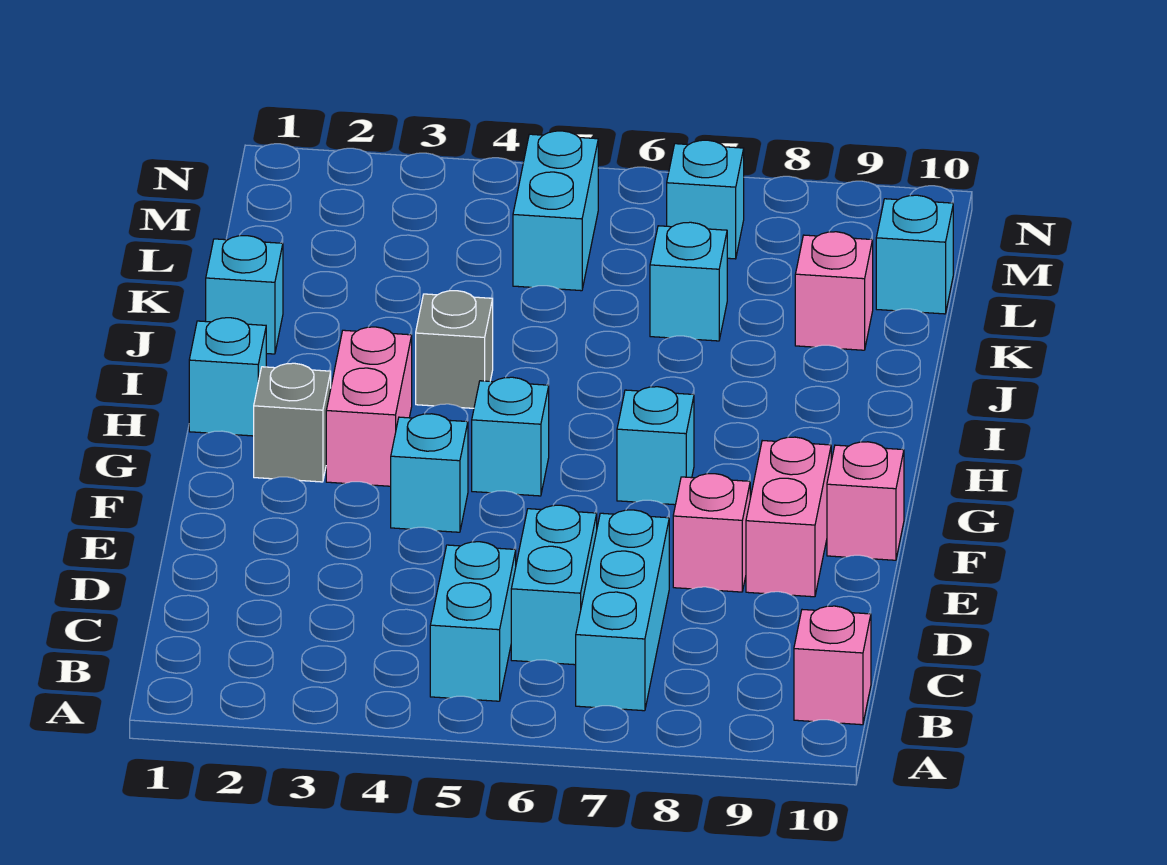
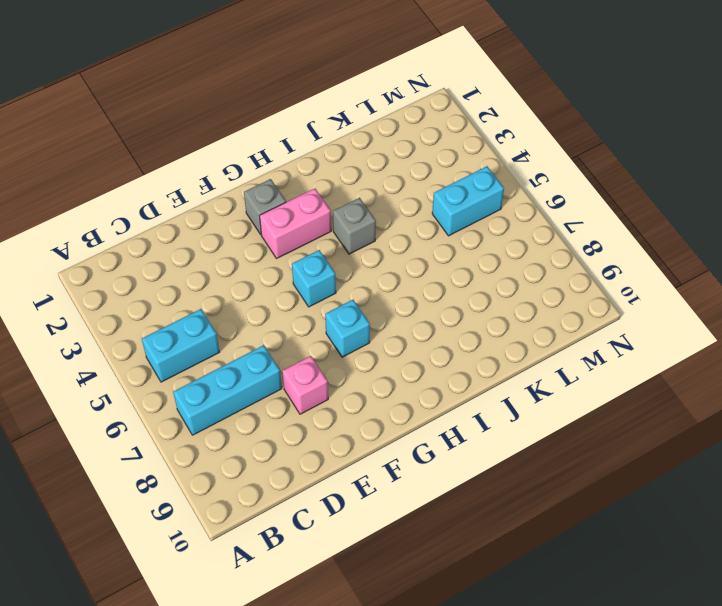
none -> pink 1x1 brick [794,606,871,725]
none -> cyan 1x2 brick [511,505,597,665]
none -> pink 1x2 brick [746,437,831,597]

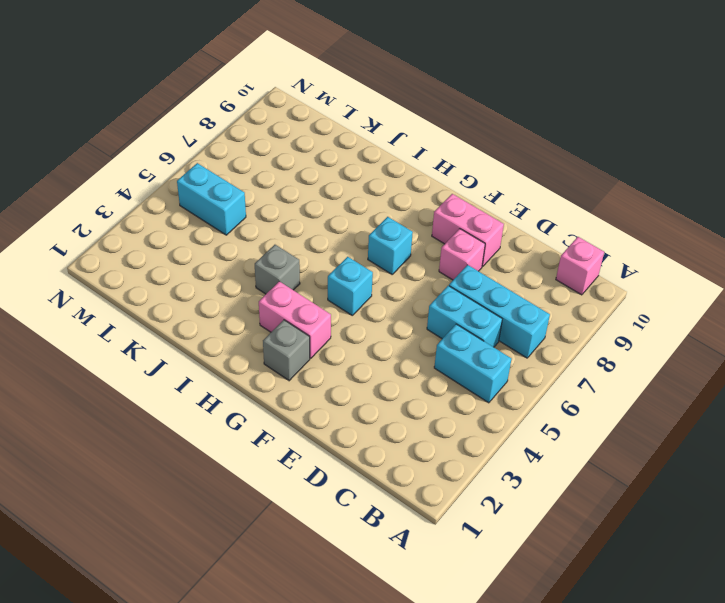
none -> cyan 1x1 brick [391,414,468,532]
none -> pink 1x1 brick [827,442,904,560]
none -> cyan 1x1 brick [189,318,266,436]

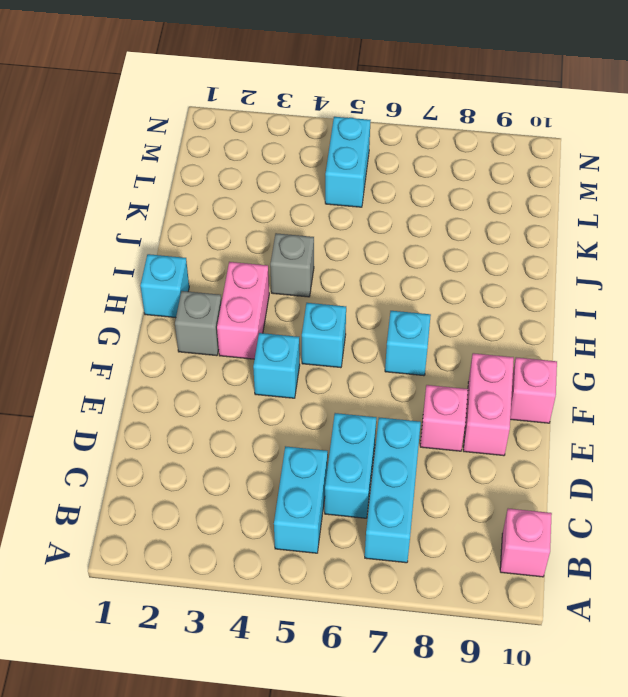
none -> cyan 1x1 brick [206,236,283,354]
none -> cyan 1x1 brick [650,222,727,341]
none -> pink 1x1 brick [795,232,873,350]

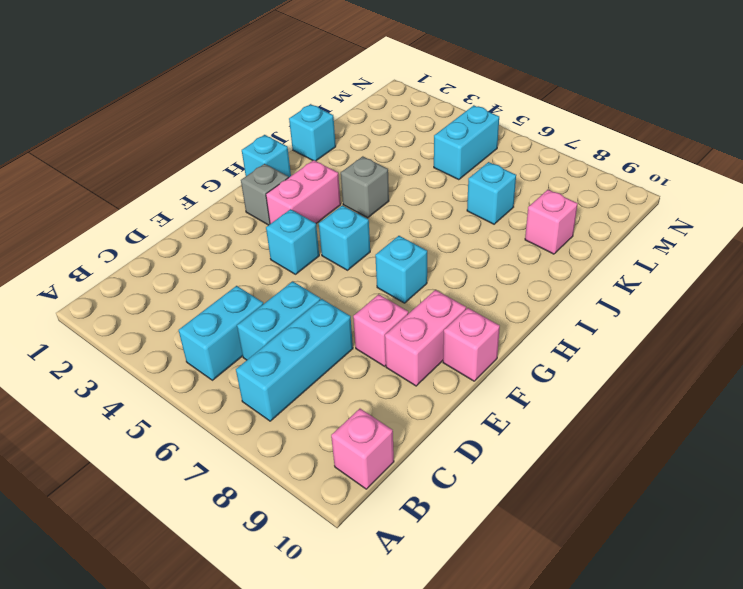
none -> cyan 1x1 brick [876,195,953,314]
none -> cyan 1x1 brick [667,140,744,259]

